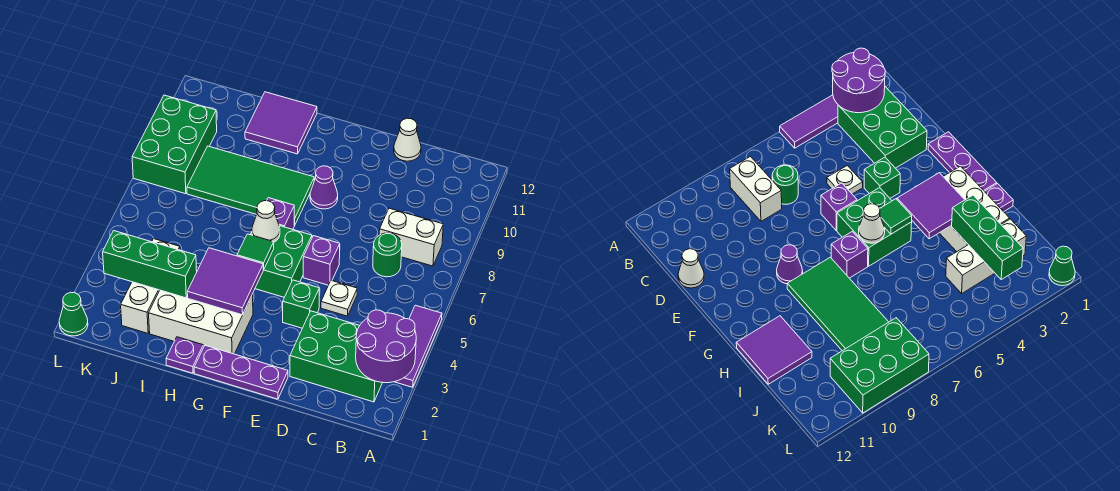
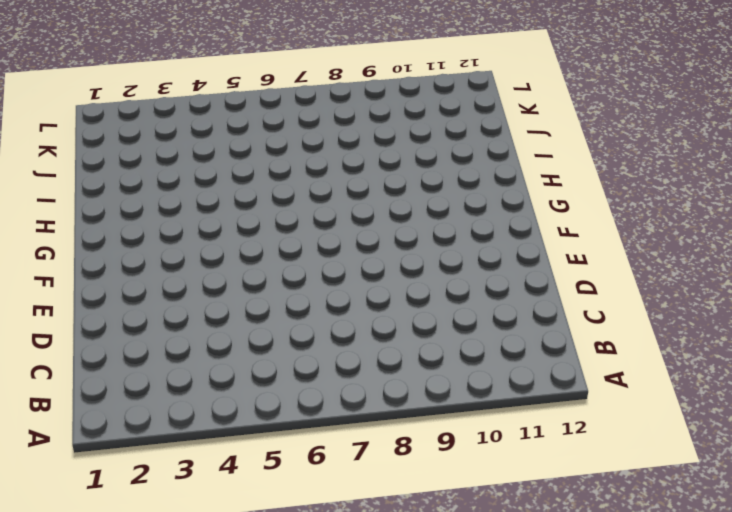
none -> purple 1x3 tile [395,305,442,387]
none -> green 2x3 brick [290,311,383,402]
none -> white 1x2 brick [379,208,443,266]

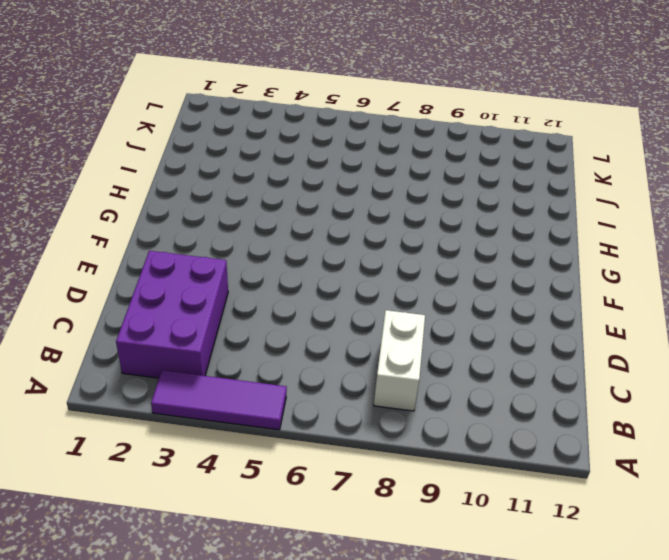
purple 2x3 brick [116,251,228,378] -> green 2x3 brick [290,311,383,402]
none -> green 1x1 round brick [373,233,402,277]
none -> white 1x1 plate [321,280,357,316]
none -> white 1x1 cone [394,118,421,161]

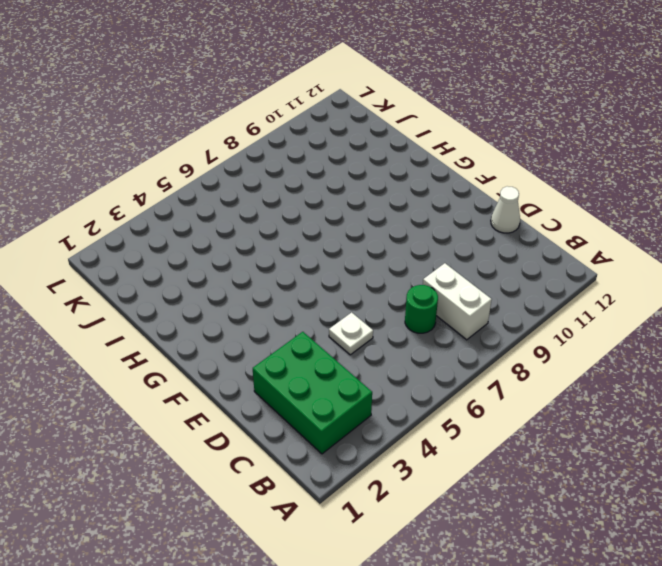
none -> purple 1x3 tile [395,305,442,387]
none -> purple 1x3 plate [194,345,288,399]
none -> green 1x1 brick [283,280,319,328]

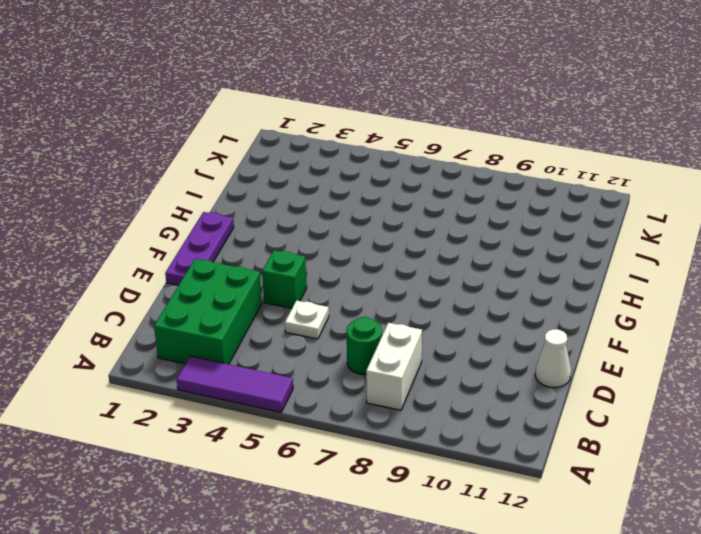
none -> purple 1x1 brick [303,236,340,285]
none -> green 2x2 brick [250,226,312,297]
none -> purple 1x1 cone [310,166,338,209]

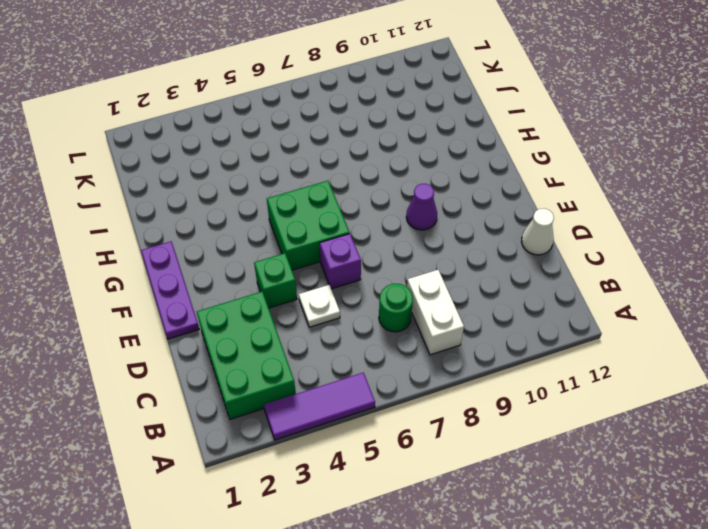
none -> white 2x3 brick [149,290,253,354]
none -> purple 1x1 brick [267,198,295,229]
none -> green 2x4 tile [187,146,314,225]

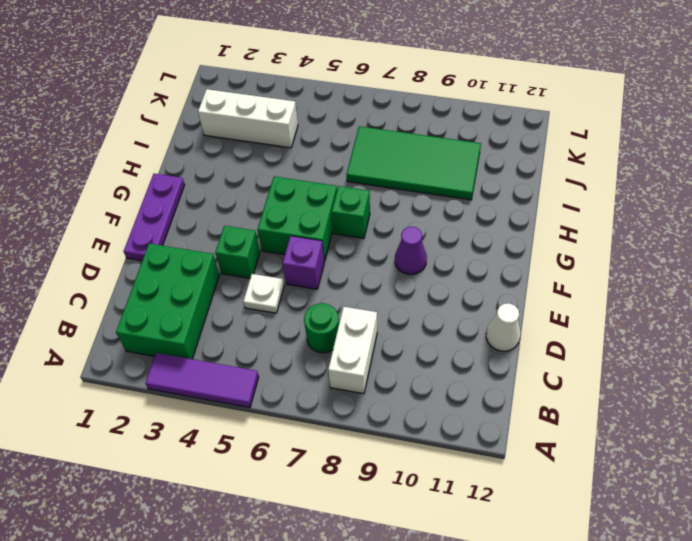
green 1x1 brick [332,186,370,238] -> purple 1x1 brick [267,198,295,229]
green 2x4 tile [346,126,481,200] -> green 2x4 tile turned to [187,146,314,225]
none -> white 2x3 brick [149,290,253,354]
none -> purple 1x1 plate [166,337,203,373]
none -> purple 2x2 tile [245,92,317,154]

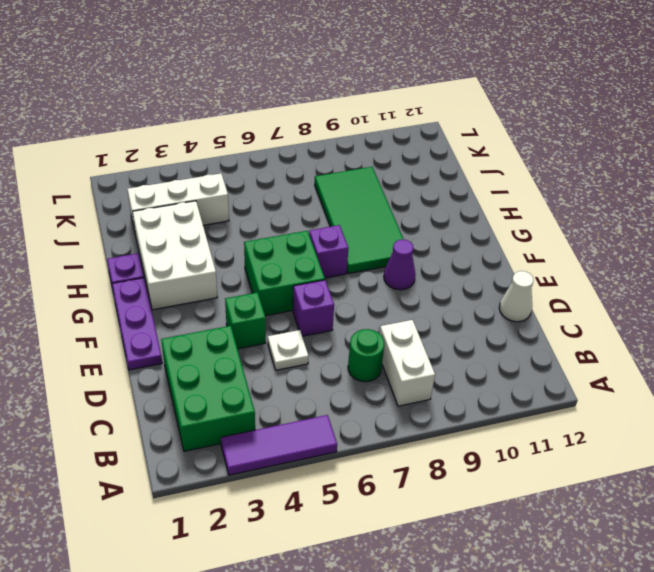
none -> purple 2x2 tile [245,92,317,154]
none -> green 2x3 brick [132,95,217,194]
none -> green 1x1 cone [59,292,88,336]

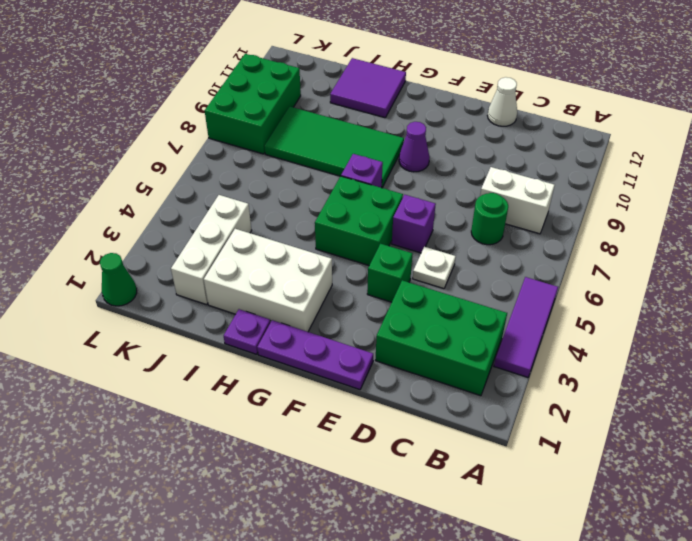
none -> purple 2x2 round brick [356,310,416,383]
none -> purple 2x2 tile [187,248,264,315]
none -> green 1x1 tile [237,234,274,269]

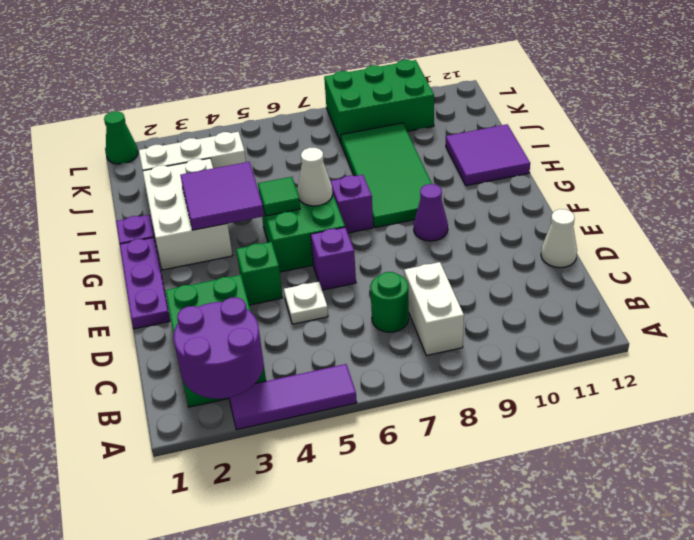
none -> green 1x3 brick [103,231,197,298]

